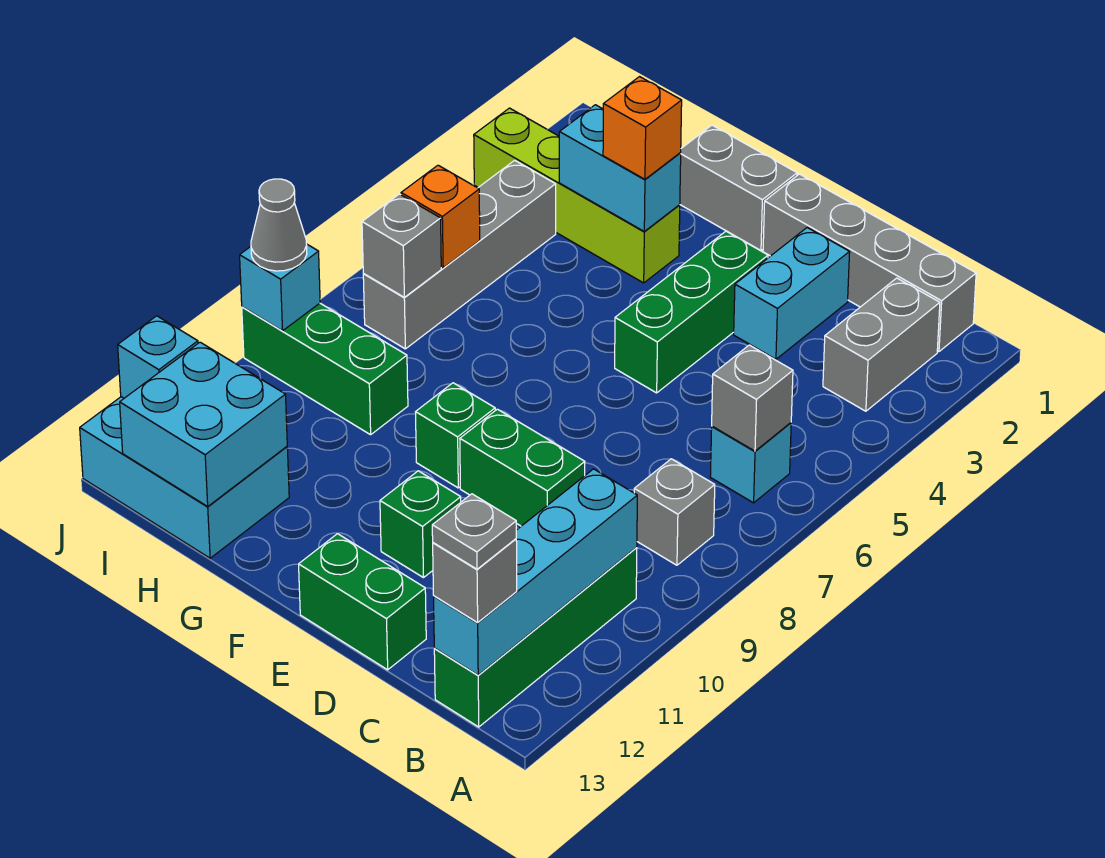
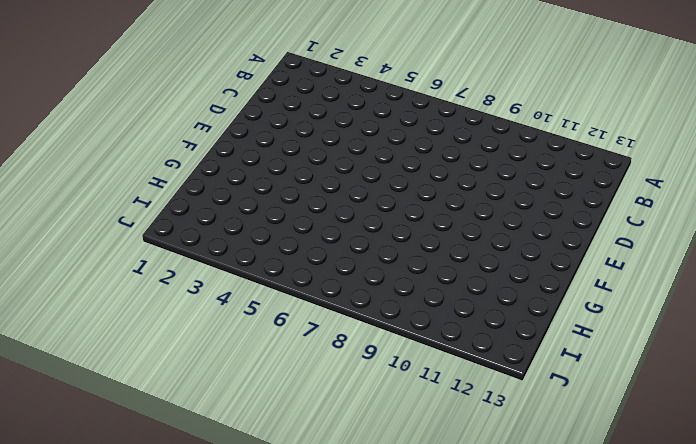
none -> grey 1x4 brick [763,174,976,352]
none -> grey 1x2 brick [823,278,940,411]
none -> cyan 1x1 brick [710,423,791,503]

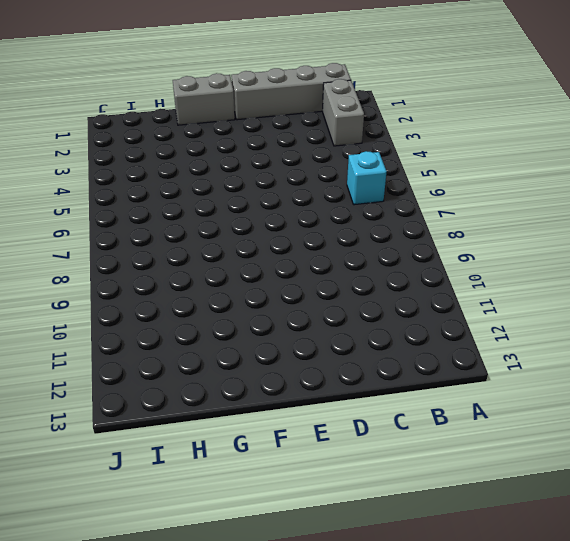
none -> grey 1x1 brick [634,459,715,565]
none -> green 1x4 brick [434,547,637,727]
none -> cyan 1x2 brick [734,228,850,359]

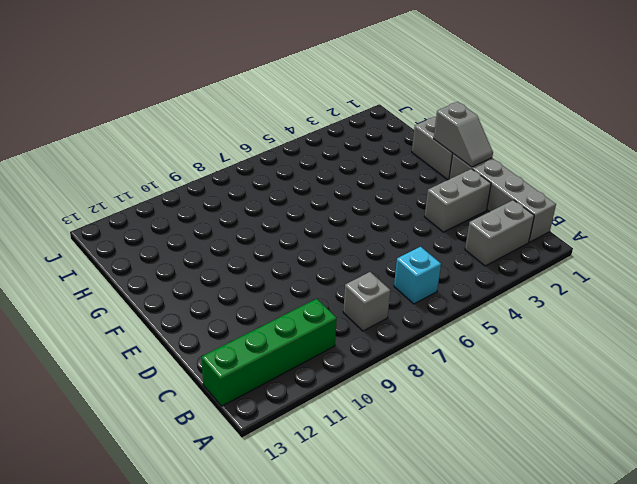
grey 1x2 brick [425,169,491,232] -> cyan 1x2 brick [734,228,850,359]
grey 1x2 slope [434,102,493,167] -> none
none -> green 1x2 brick [460,409,585,526]
none -> green 1x2 brick [299,534,426,670]
none -> green 1x3 brick [615,231,768,393]

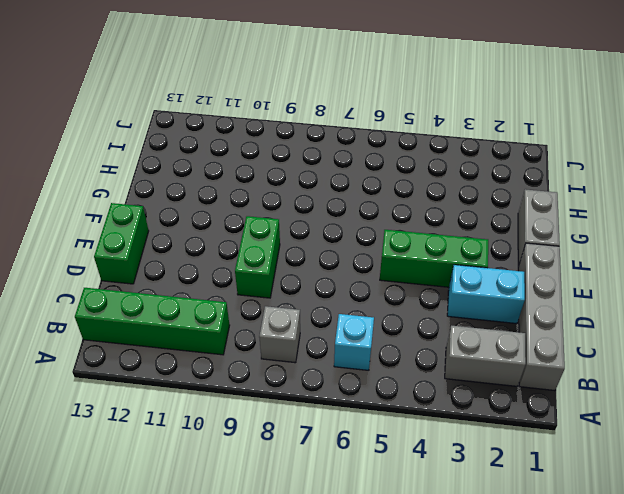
none -> green 1x1 brick [380,471,461,578]
none -> green 1x1 brick [416,383,495,488]
none -> lime 1x4 brick [474,108,680,283]

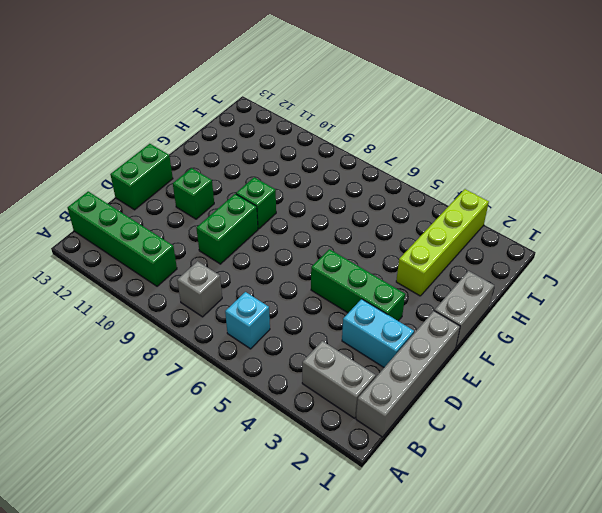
none -> green 1x3 brick [242,303,408,435]
none -> cyan 2x3 brick [80,397,289,558]
none -> grey 1x4 brick [363,160,556,349]

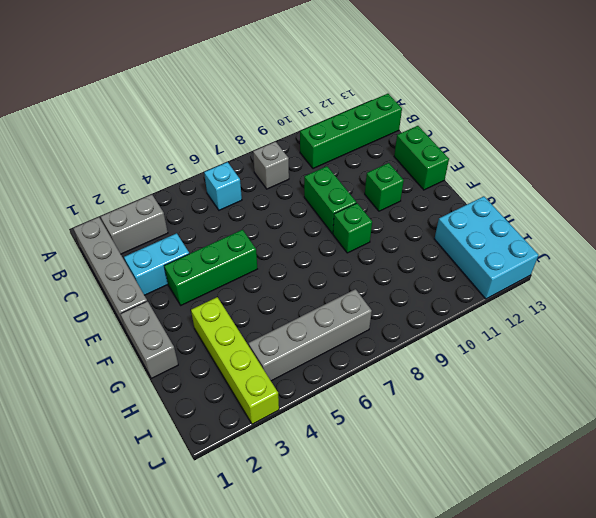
none -> green 1x3 brick [242,303,408,435]
none -> grey 1x1 brick [712,345,793,451]
none -> cyan 1x4 brick [434,469,637,675]

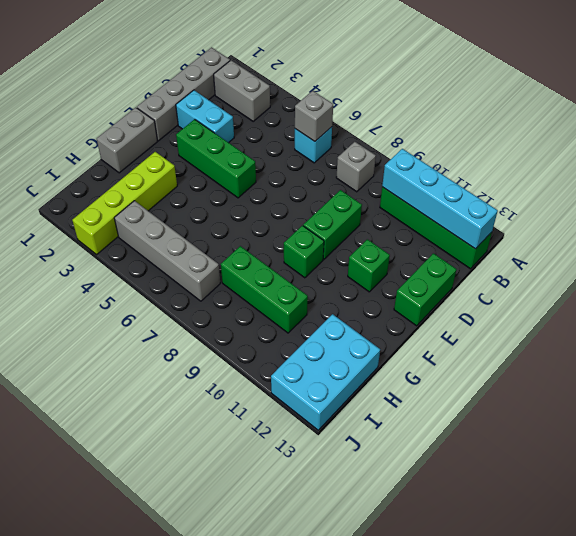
green 1x3 brick [221,246,308,333] -> green 1x3 brick turned to [242,303,408,435]
none -> cyan 1x2 brick [559,105,681,231]
none -> cyan 2x2 brick [120,342,287,506]
none -> orange 1x1 brick [401,165,480,268]

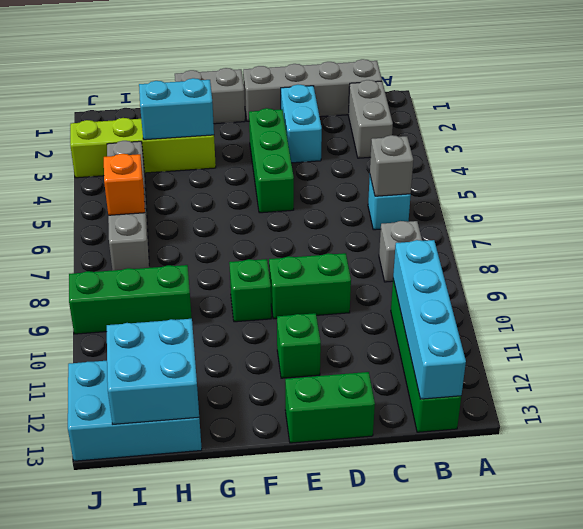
none -> grey 1x1 brick [362,194,441,297]
none -> cyan 1x1 brick [240,245,320,331]
none -> cyan 1x1 brick [118,316,198,398]

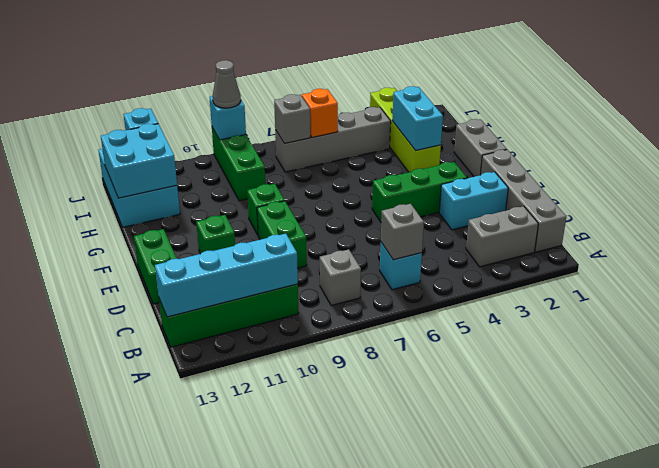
none -> grey 1x1 brick [433,539,517,623]
none -> orange 1x1 brick [603,77,682,179]
none -> grey 1x1 plate [432,494,516,569]

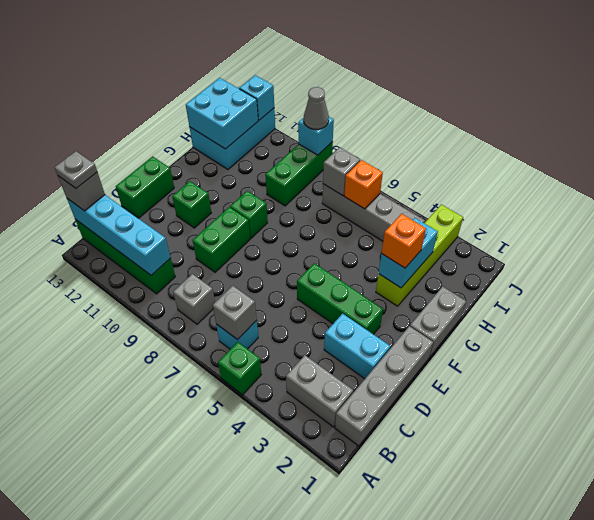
green 1x1 brick [218,342,261,395] -> none

